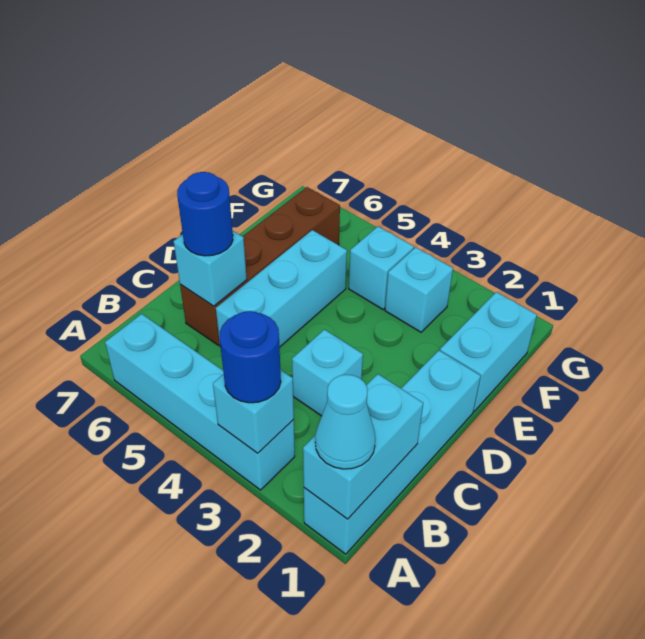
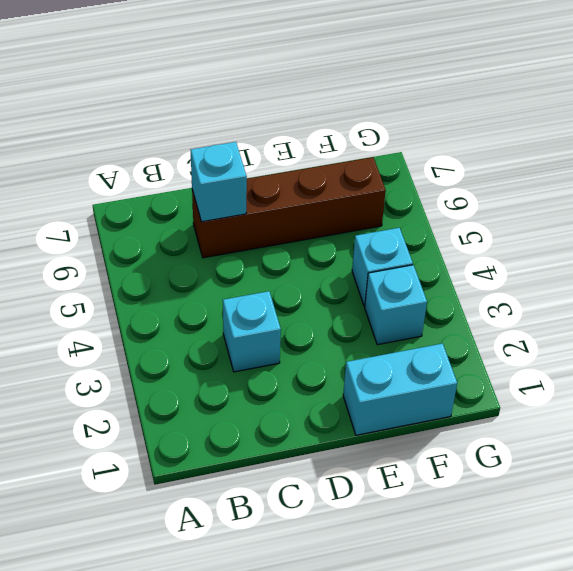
none -> cyan 1x4 brick [304,351,481,554]
none -> cyan 1x4 brick [105,314,295,490]
none -> cyan 1x3 brick [216,230,347,347]

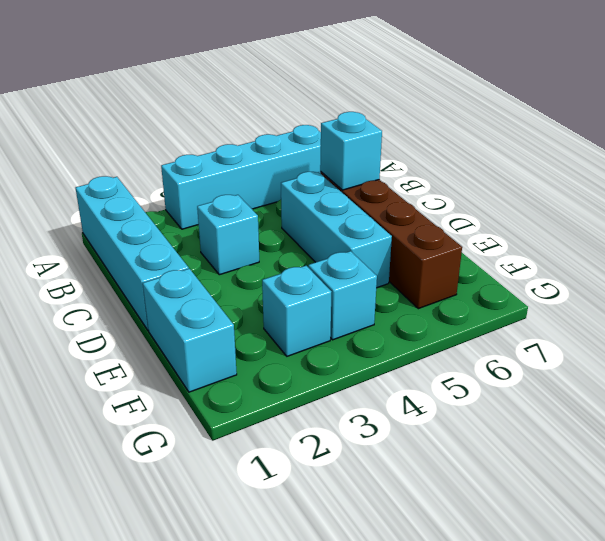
none -> cyan 1x2 brick [303,374,423,519]
none -> cyan 1x1 brick [213,370,294,453]
none -> cyan 1x1 cone [315,375,376,469]

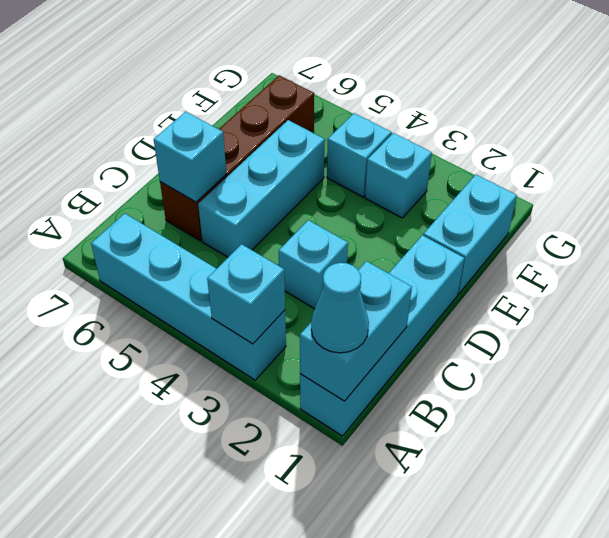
none -> blue 1x1 round brick [220,311,281,403]
none -> blue 1x1 round brick [177,172,233,256]

